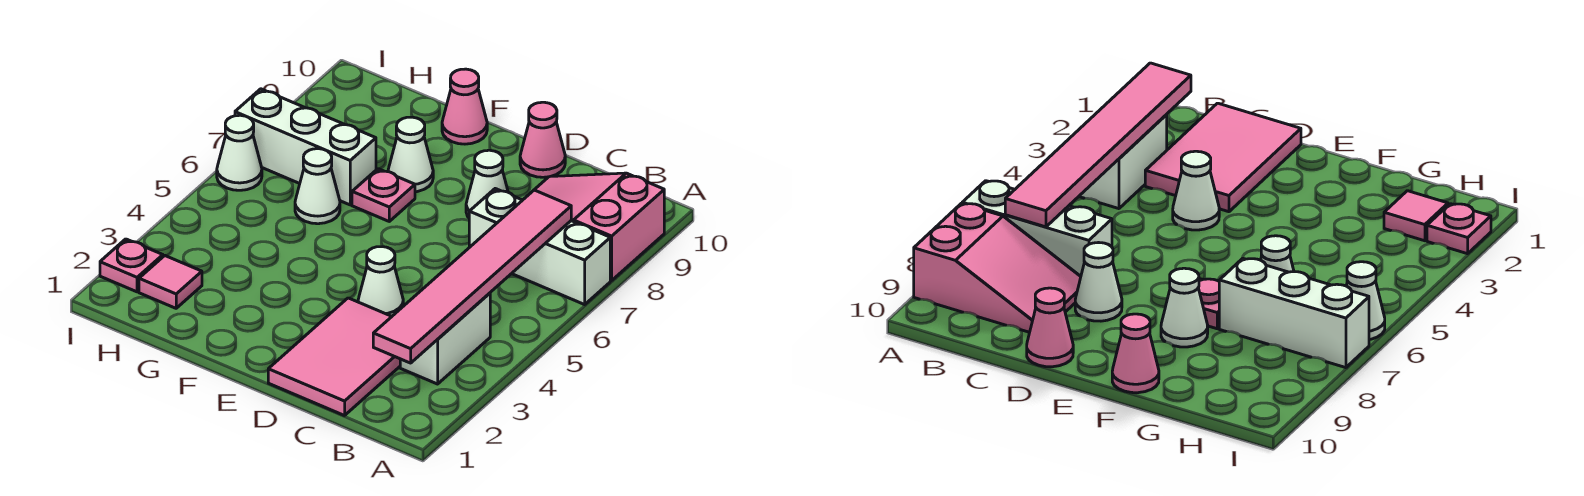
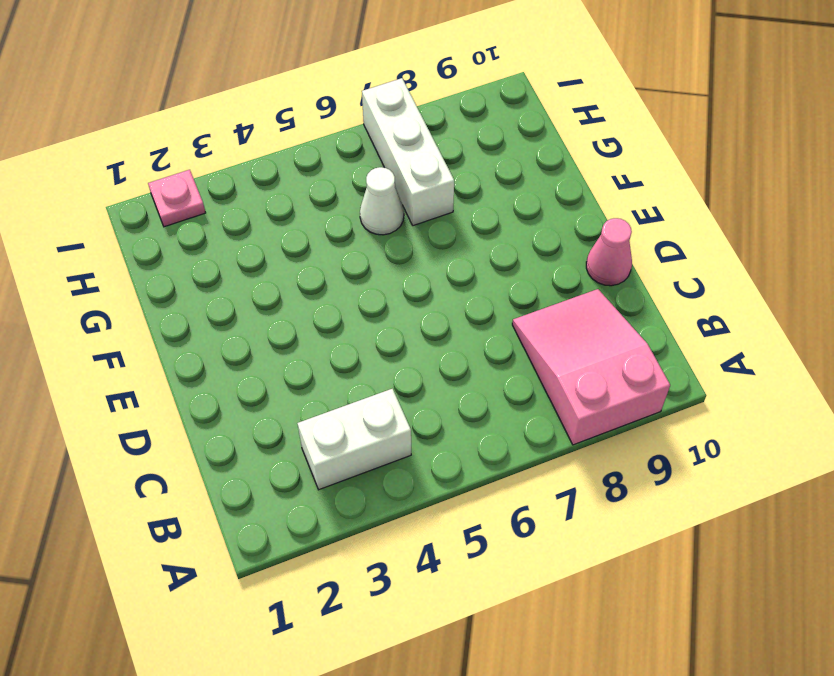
none -> white 1x3 brick [469,189,610,305]
none -> pink 2x3 tile [268,298,400,416]
none -> white 1x1 cone [358,247,403,316]

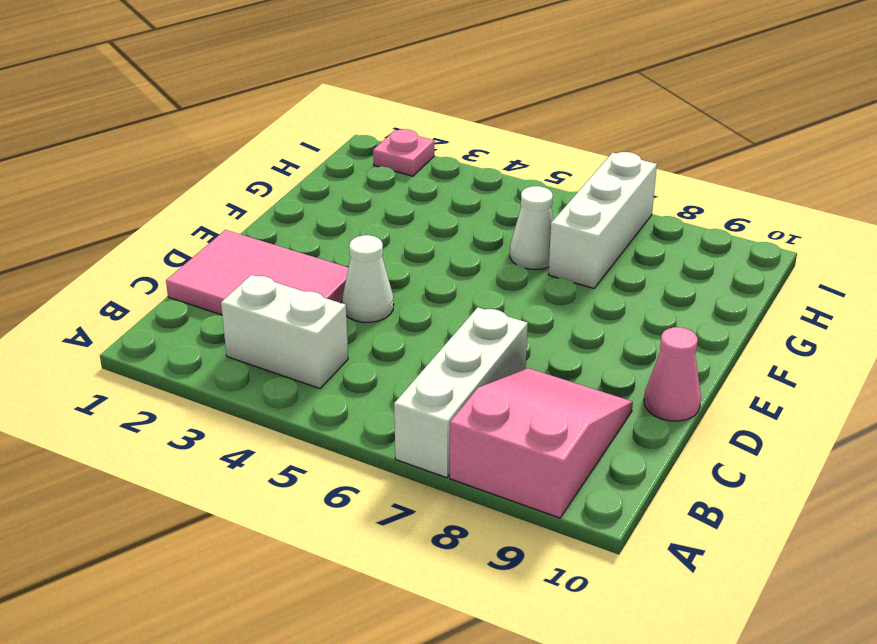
none -> white 1x1 cone [466,150,508,217]
none -> pink 1x1 plate [352,169,415,221]
none -> white 1x1 cone [388,117,433,192]

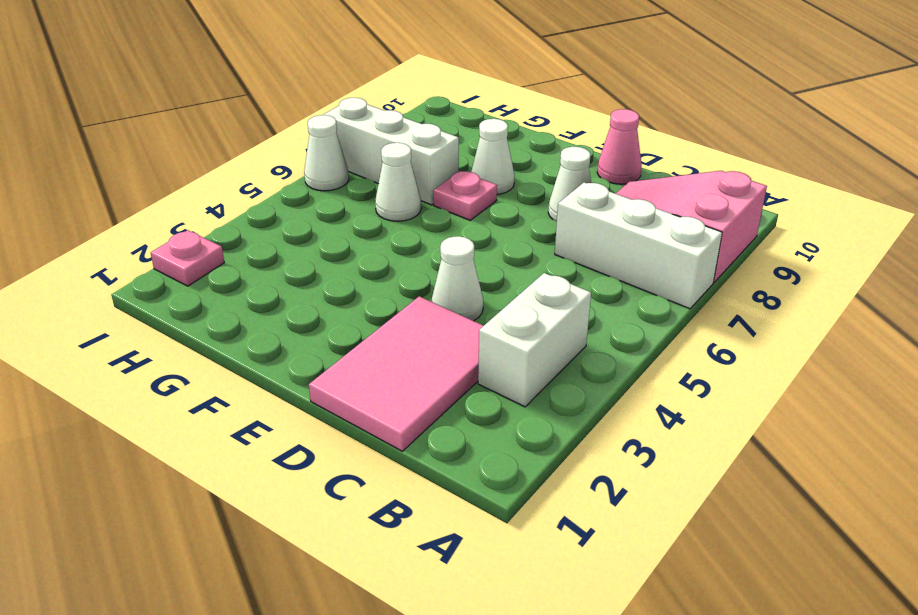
none -> pink 1x1 cone [442,69,487,144]
none -> pink 1x1 tile [139,256,202,308]
none -> pink 1x6 tile [373,190,571,363]

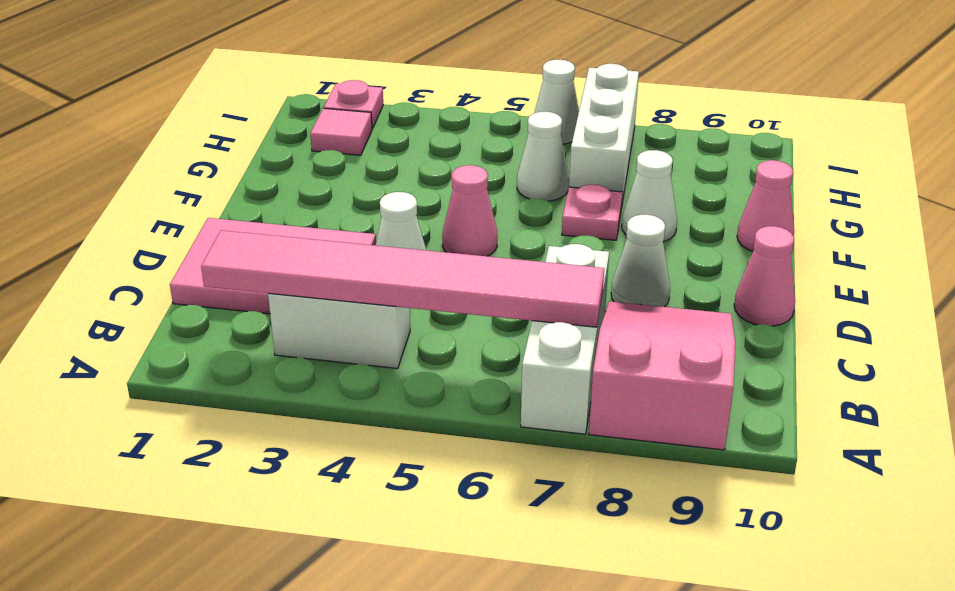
pink 1x1 cone [442,165,498,256] -> none

